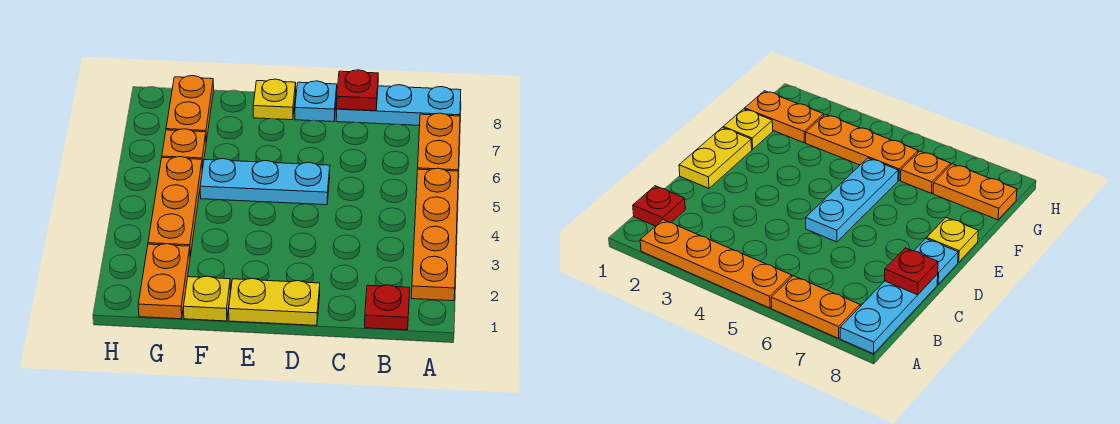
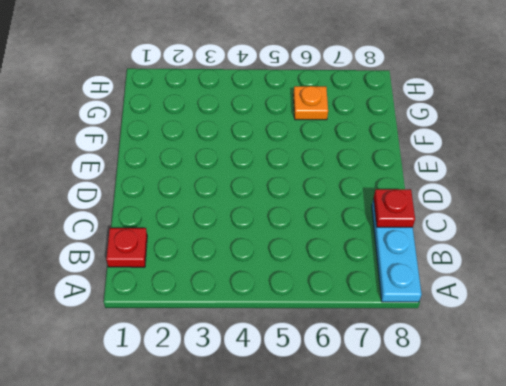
none -> orange 1x4 plate [411,168,458,301]
none -> orange 1x2 plate [418,113,460,171]
none -> yellow 1x2 plate [229,278,320,325]

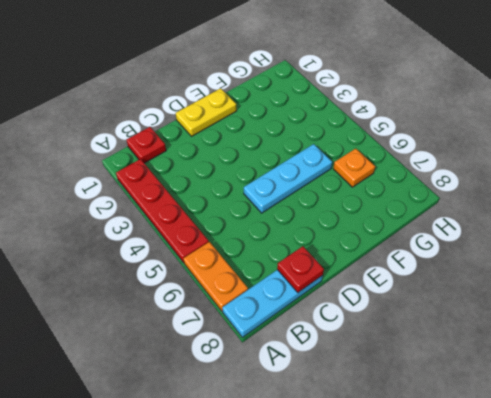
red 1x4 plate [116,159,209,263] -> orange 1x4 plate [411,168,458,301]
none -> cyan 1x1 plate [295,81,337,122]
none -> yellow 1x1 plate [253,79,296,120]
none -> yellow 1x1 plate [184,276,230,321]

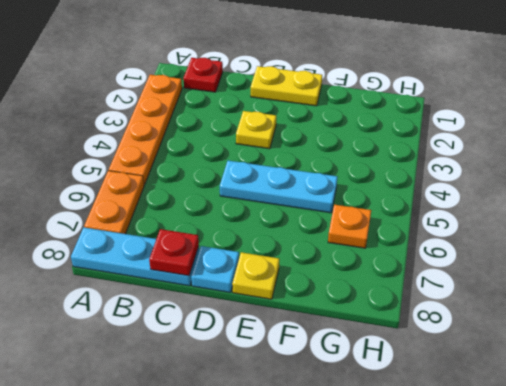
yellow 1x1 plate [236,111,276,149] -> yellow 1x1 plate moved to [184,276,230,321]
none -> orange 1x2 plate [138,244,190,319]
none -> orange 1x3 plate [148,157,202,256]
none -> orange 1x2 plate [166,76,214,142]

